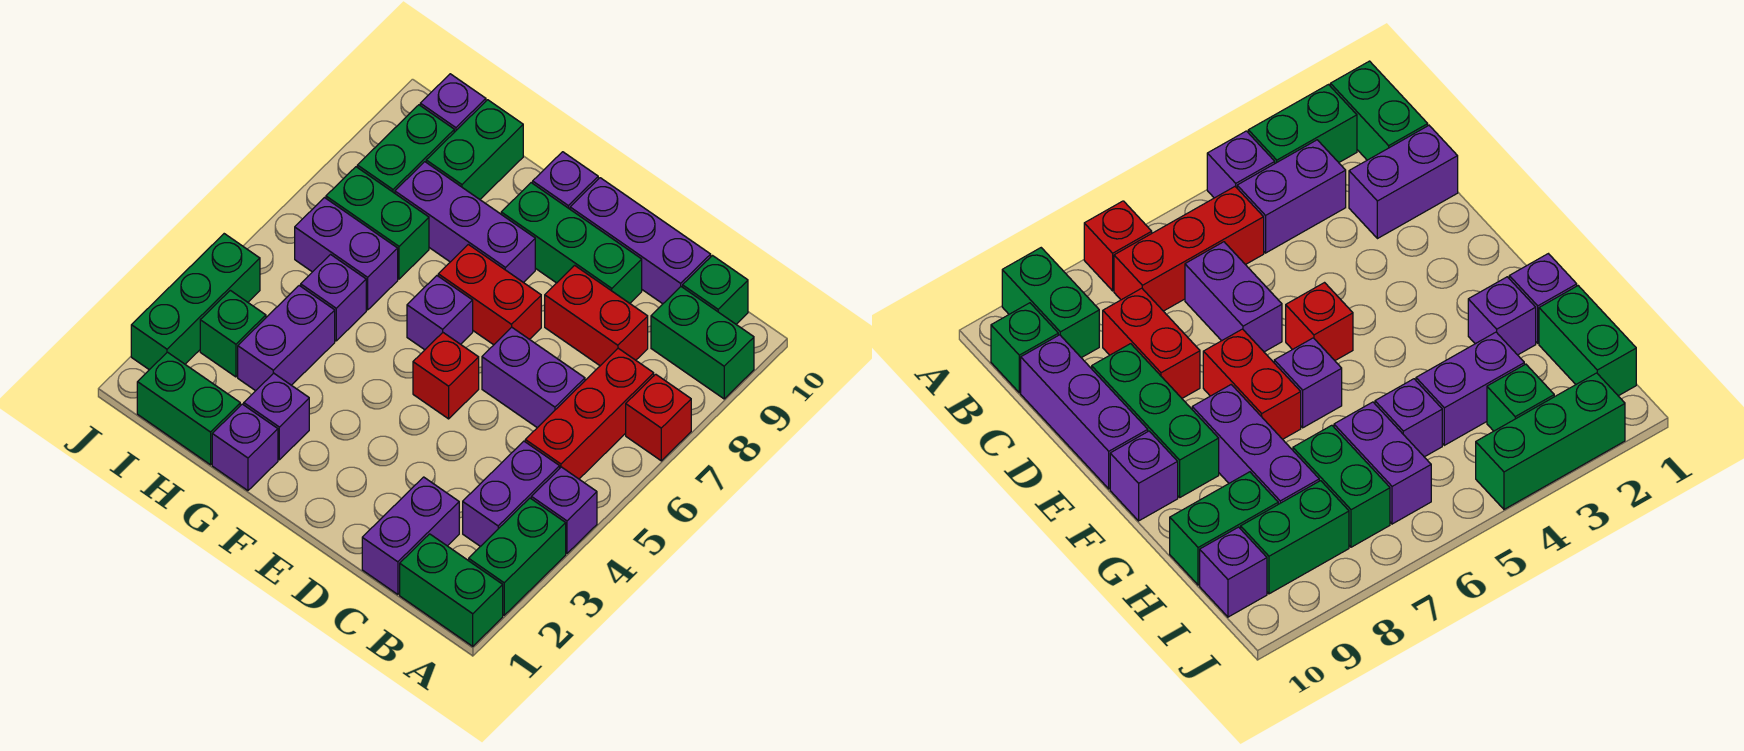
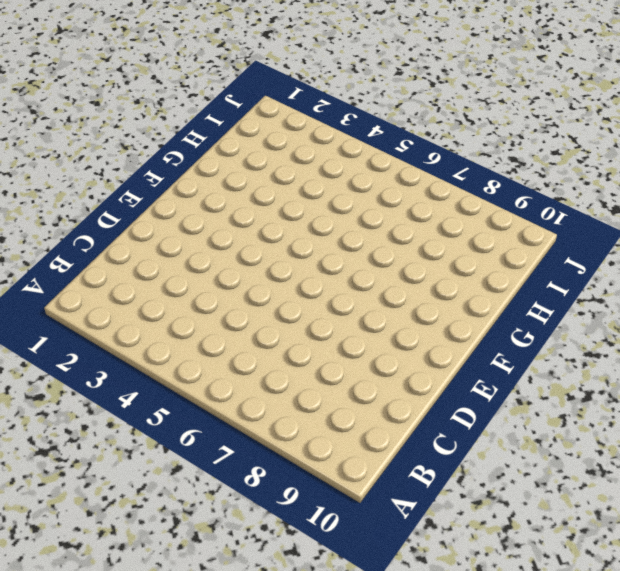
none -> green 1x2 brick [400,534,503,646]
none -> green 1x2 brick [469,498,566,615]
none -> purple 1x1 brick [531,467,597,553]
none -> red 1x1 brick [626,374,691,461]

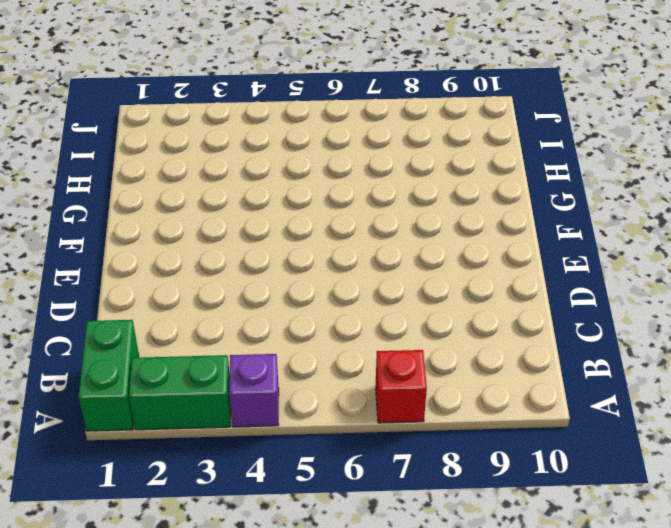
none -> green 1x2 brick [651,287,754,399]
none -> purple 1x2 brick [463,441,560,547]
none -> red 1x3 brick [525,348,654,479]
none -> green 1x1 brick [683,256,748,324]

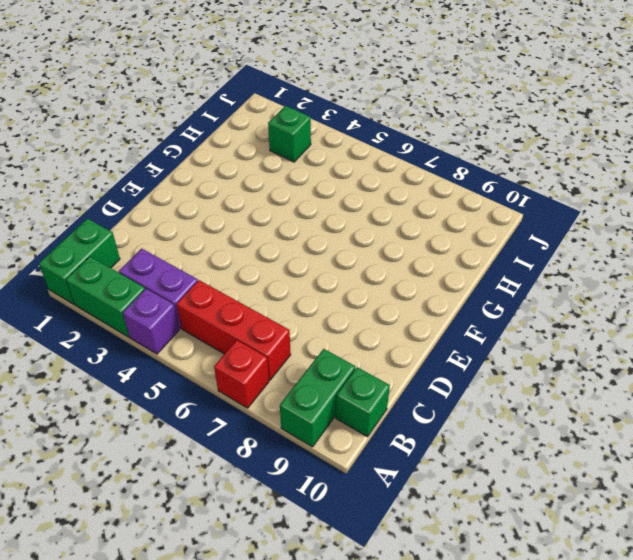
none -> purple 1x2 brick [362,477,459,594]
none -> purple 1x2 brick [482,327,585,428]
none -> red 1x2 brick [545,265,648,366]
none -> purple 1x3 brick [570,178,711,304]

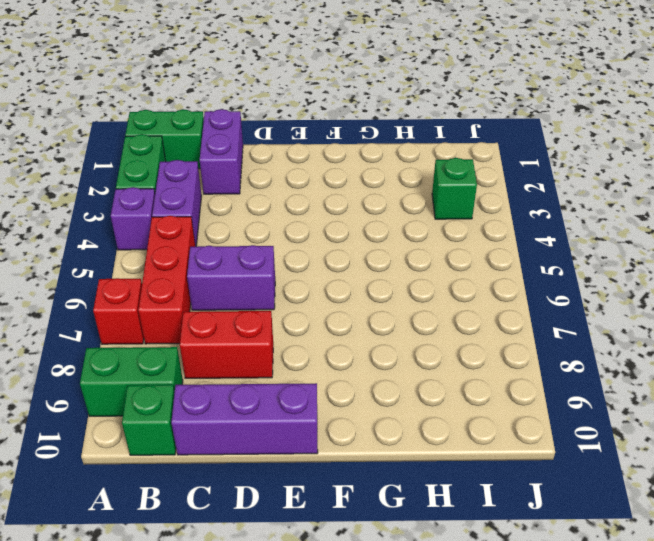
none -> green 1x3 brick [501,183,642,303]
none -> red 1x1 brick [413,333,479,419]
none -> red 1x2 brick [438,244,541,345]
none -> purple 1x1 brick [407,276,473,350]

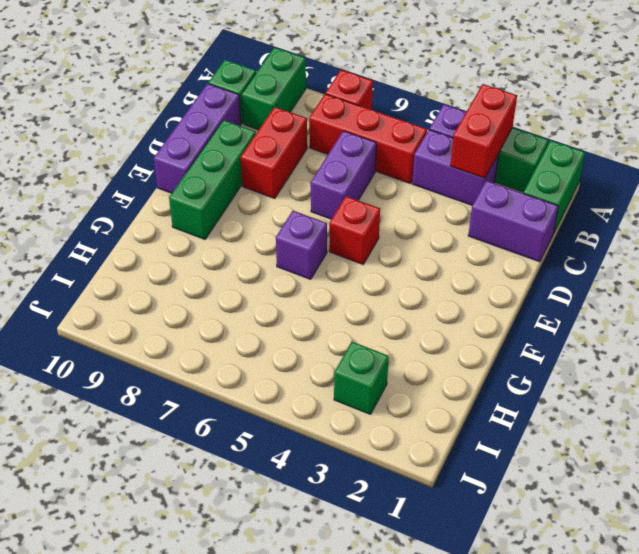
red 1x2 brick [450,84,517,178] -> red 1x2 brick moved to [438,244,541,345]
none -> purple 1x3 brick [395,162,535,283]
none -> purple 1x1 brick [533,152,598,209]
none -> purple 1x1 brick [212,404,278,491]
none -> purple 1x1 brick [244,373,309,460]

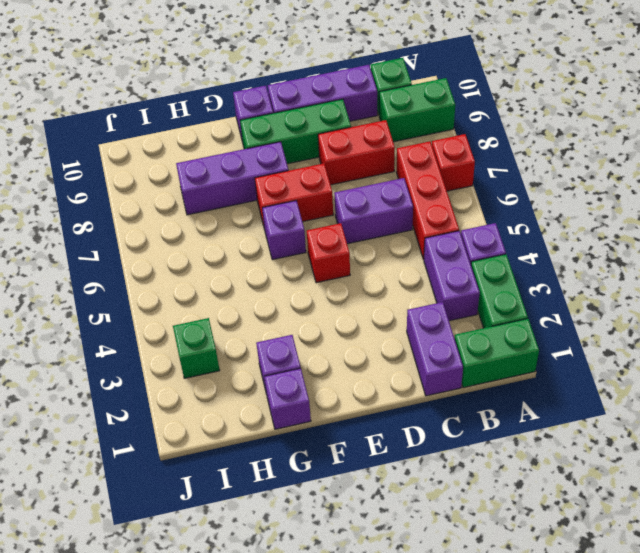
none -> green 1x2 brick [137,352,240,465]
none -> purple 1x2 brick [238,286,335,391]
none -> purple 1x1 brick [301,255,366,341]
none -> purple 1x2 brick [295,198,398,310]

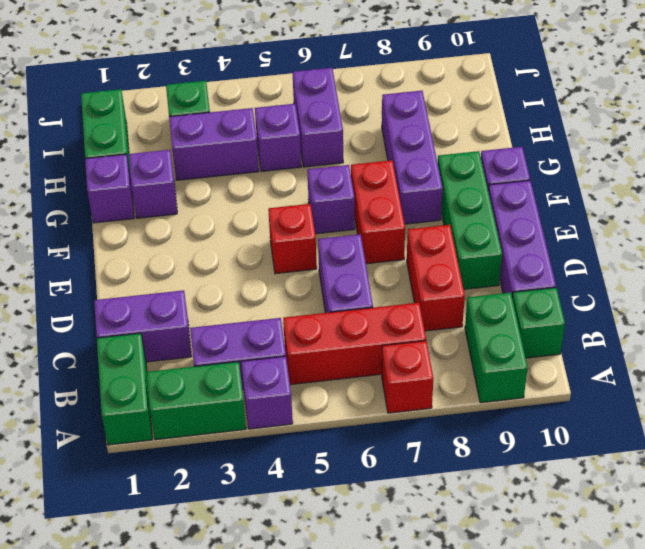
none -> green 1x2 brick [326,167,429,279]
none -> green 1x2 brick [426,100,523,199]
none -> green 1x2 brick [357,105,454,193]
none -> purple 1x1 brick [420,74,486,132]

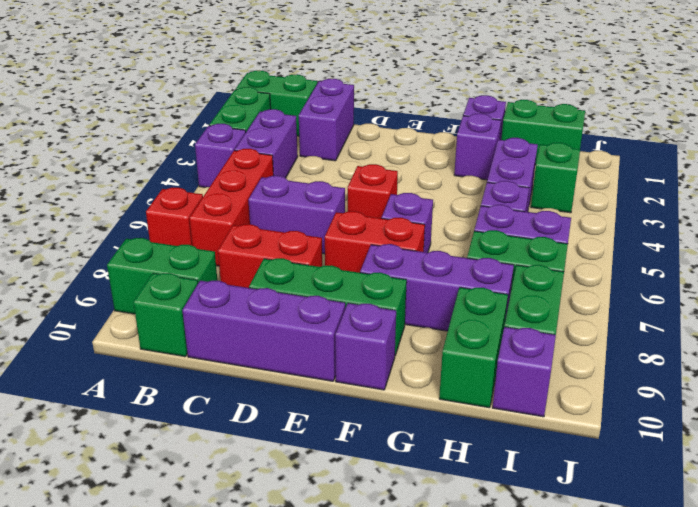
none -> green 1x3 brick [131,234,260,370]

